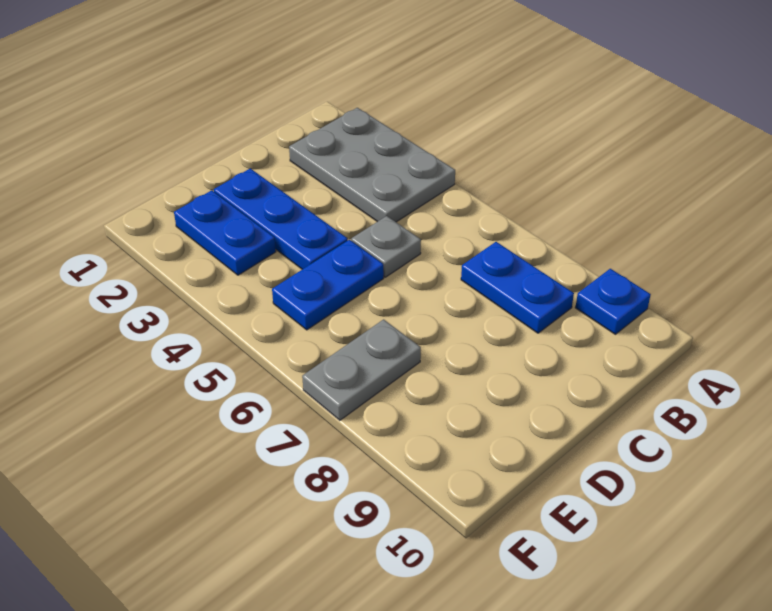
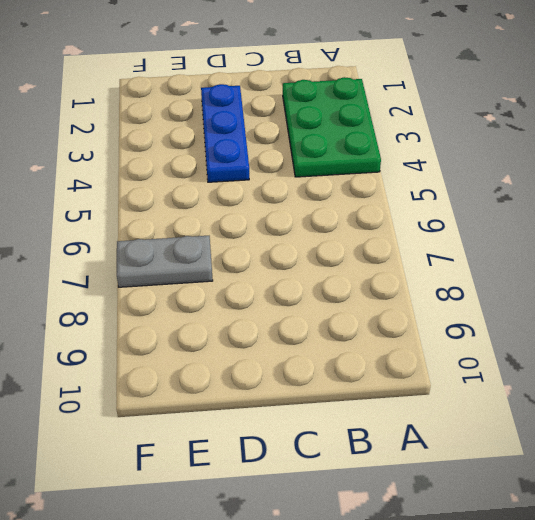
green 2x3 plate [283,77,381,177] -> grey 2x3 plate [289,108,455,222]
none -> blue 1x1 plate [575,269,651,334]
none -> blue 1x2 plate [461,242,574,333]

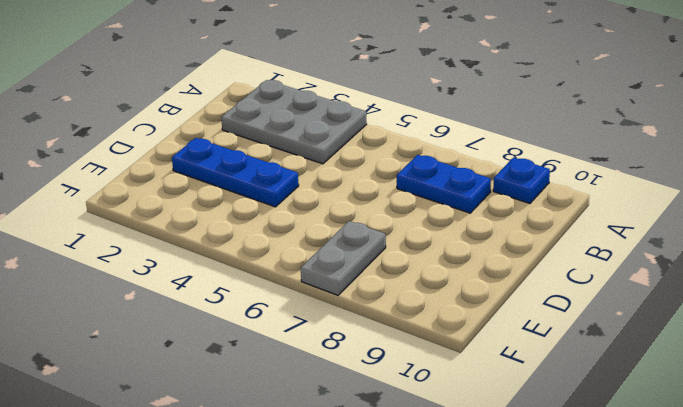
none -> grey 1x1 plate [351,216,421,277]
none -> blue 1x2 plate [272,240,384,330]

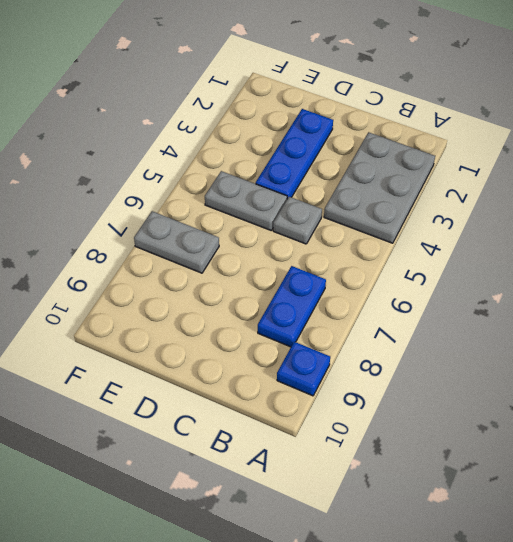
grey 1x2 plate [205,171,287,231] -> blue 1x2 plate [272,240,384,330]
none -> blue 1x2 plate [174,190,276,275]

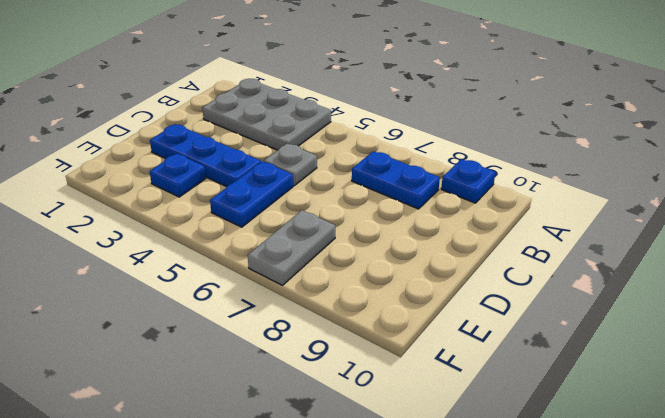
blue 1x1 plate [150,154,206,197] -> blue 1x2 plate [174,190,276,275]

